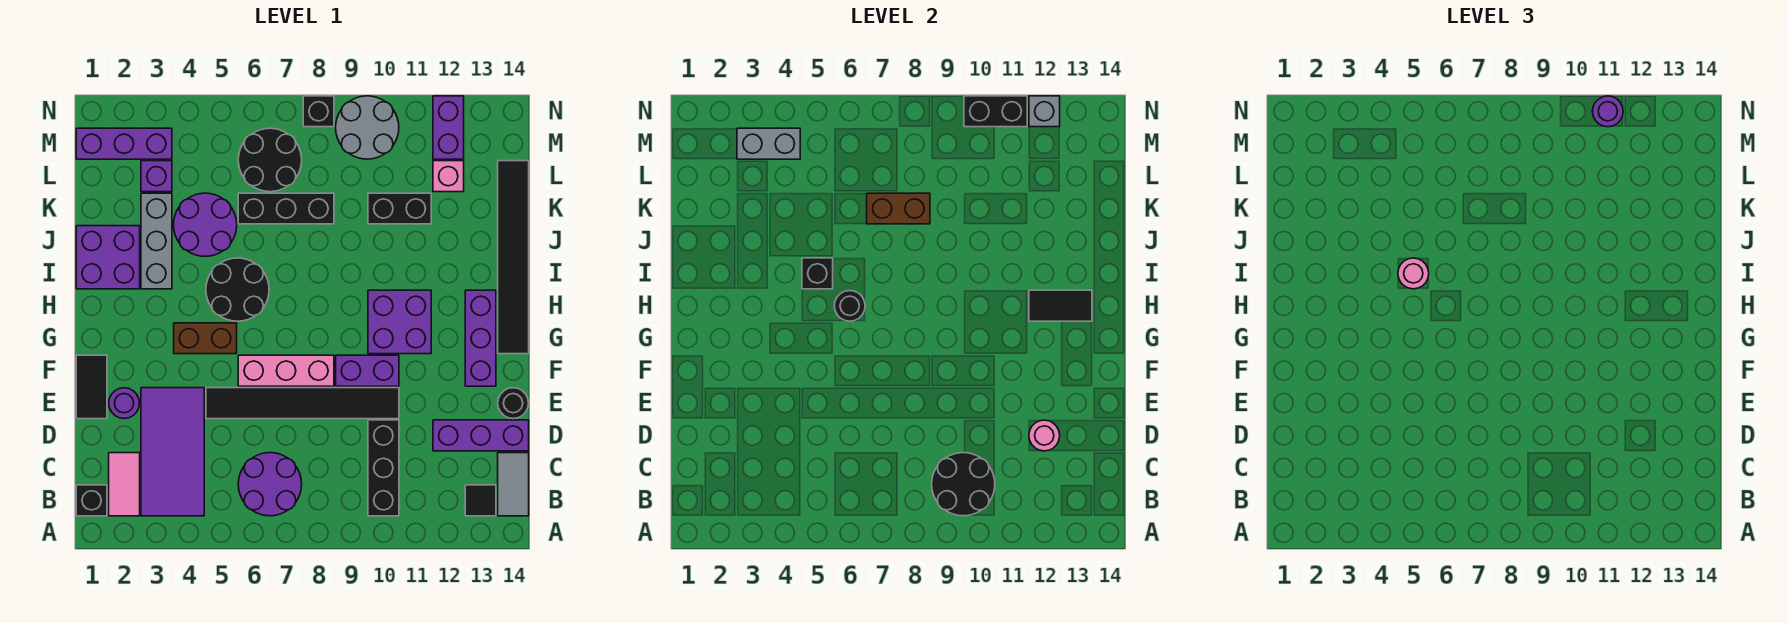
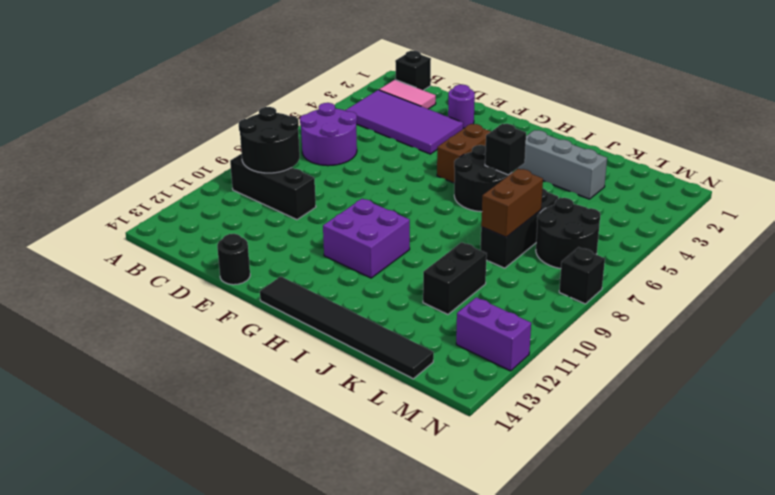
none -> black 1x1 tile [465,485,496,516]
none -> grey 1x2 tile [498,453,529,516]
none -> purple 1x3 brick [433,420,529,451]
none -> black 1x2 tile [76,355,107,419]

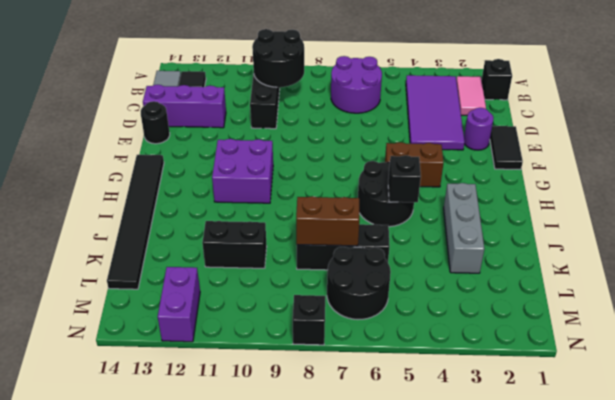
none -> black 1x6 tile [206,388,399,419]
none -> pink 1x3 brick [238,355,334,386]
none -> purple 1x2 brick [336,355,399,386]
none -> purple 1x3 brick [465,290,496,386]

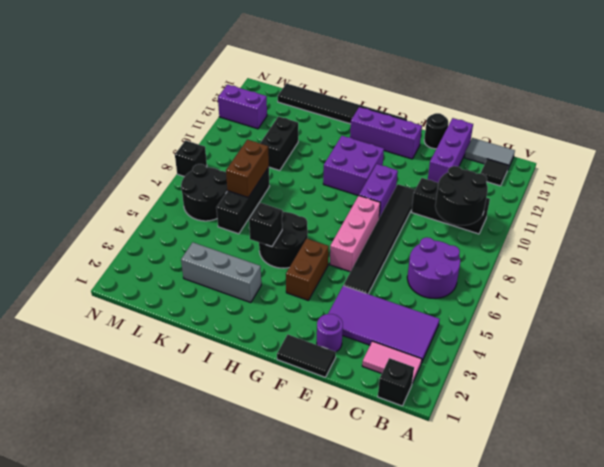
none -> purple 2x2 brick [76,226,140,289]
none -> purple 2x2 round brick [174,193,237,256]
none -> purple 1x1 brick [141,161,172,192]
none -> pink 1x1 brick [433,161,464,192]

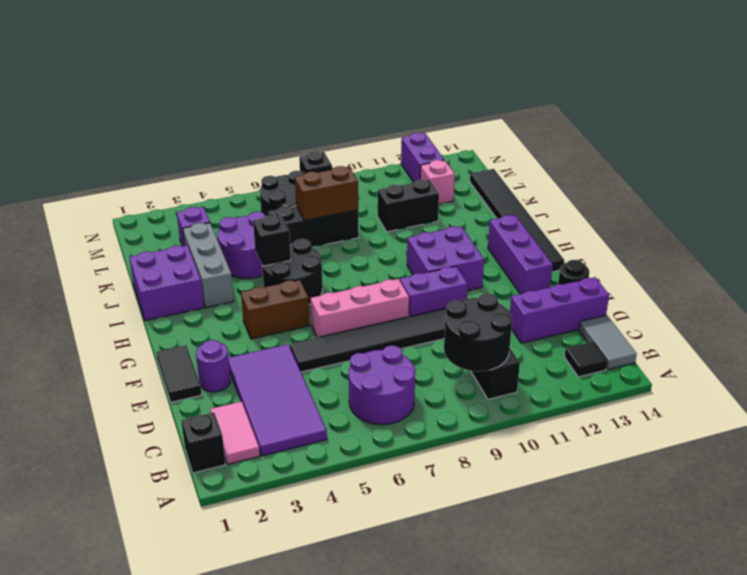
none -> purple 1x3 brick [76,128,172,159]
none -> grey 2x2 round brick [336,96,399,159]
none -> pink 1x1 round brick [1029,420,1060,451]
none -> black 1x1 round brick [834,291,865,321]

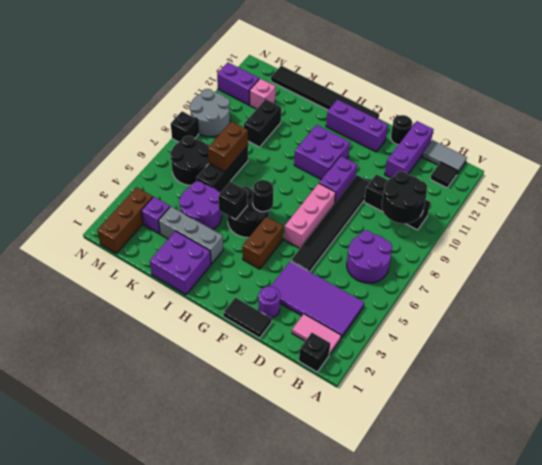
brown 1x3 brick [97,187,153,253] -> purple 1x3 brick [76,128,172,159]
none -> pink 1x1 round brick [1029,420,1060,451]
none -> black 1x2 tile [1029,290,1092,321]
none -> grey 1x2 brick [737,128,800,159]
none -> black 1x2 brick [964,96,1027,127]

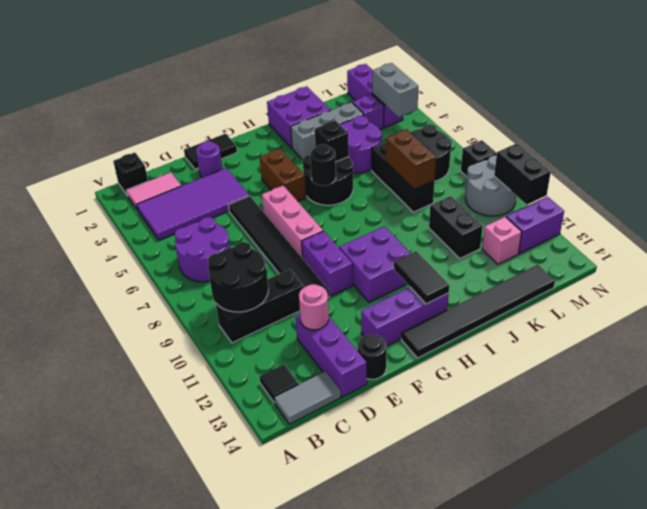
none -> grey 1x1 brick [1029,96,1060,127]
none -> pink 1x1 round brick [1398,258,1429,289]
none -> purple 1x1 round brick [1592,96,1623,127]

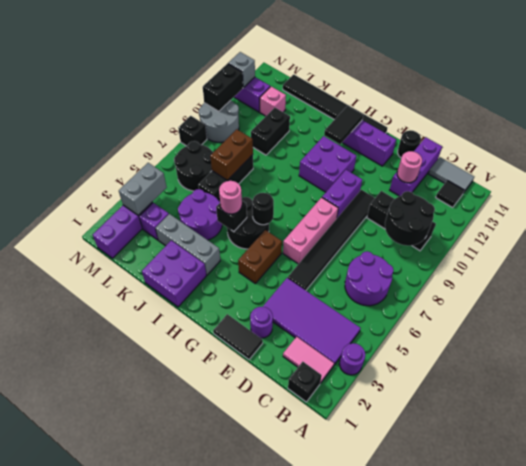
purple 1x1 round brick [339,343,365,375] -> purple 1x1 round brick moved to [1592,96,1623,127]

